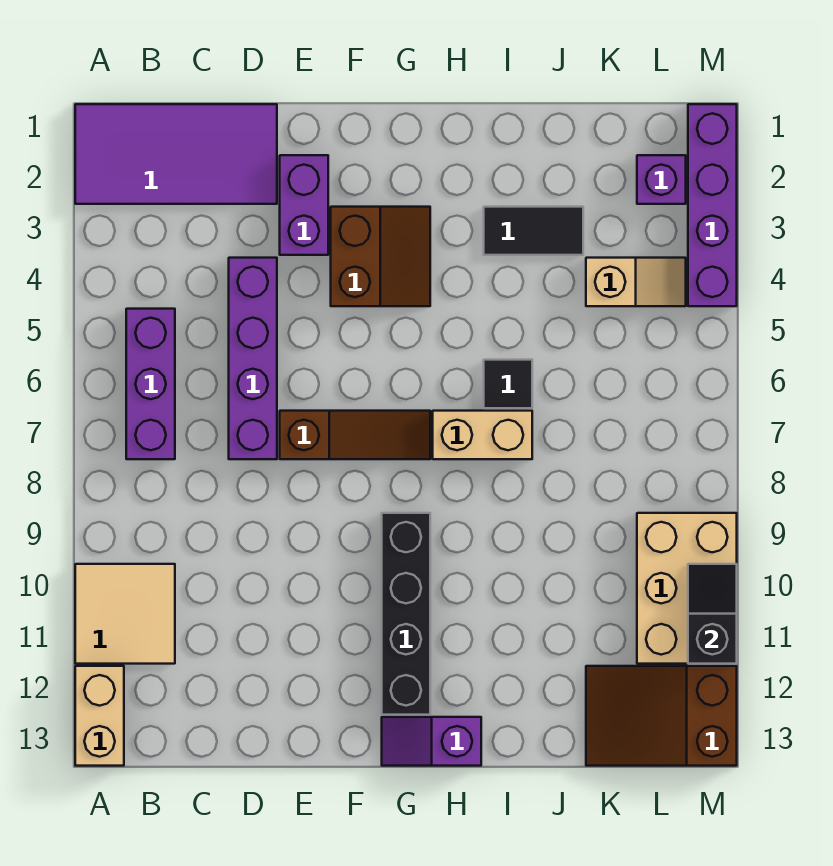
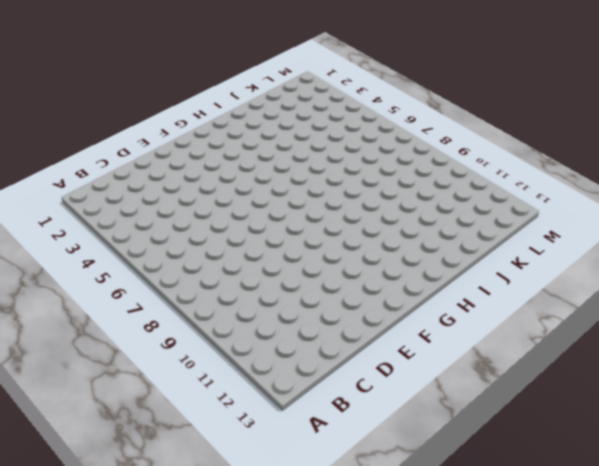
none -> purple 2x4 tile [75,104,277,204]
none -> tan 2x2 tile [75,564,175,664]
none -> tan 1x2 brick [75,666,124,766]

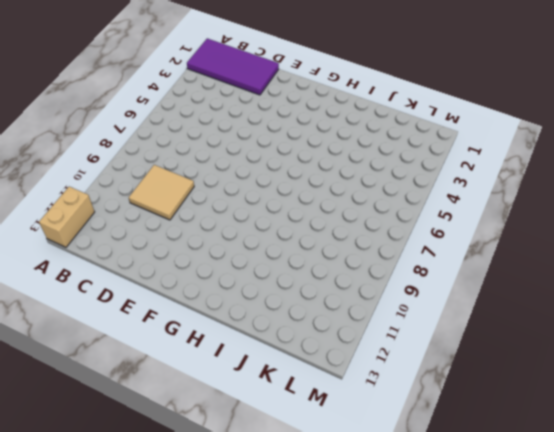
tan 2x2 tile [129,165,194,220] -> tan 2x2 tile moved to [75,564,175,664]
none -> purple 1x3 brick [126,309,175,459]
none -> purple 1x4 brick [229,258,277,459]
none -> purple 1x2 brick [280,155,328,255]

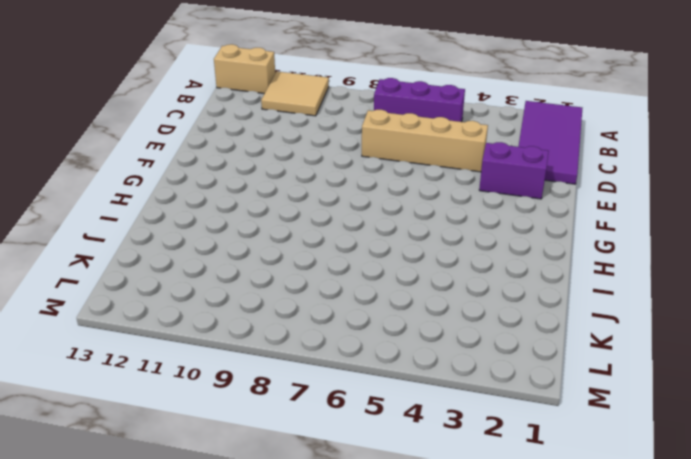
tan 1x4 brick [362,110,488,172] -> purple 1x4 brick [229,258,277,459]
none -> brown 1x3 slope [280,411,430,459]
none -> brown 2x2 slope [331,207,430,306]
none -> black 1x4 brick [382,513,430,715]

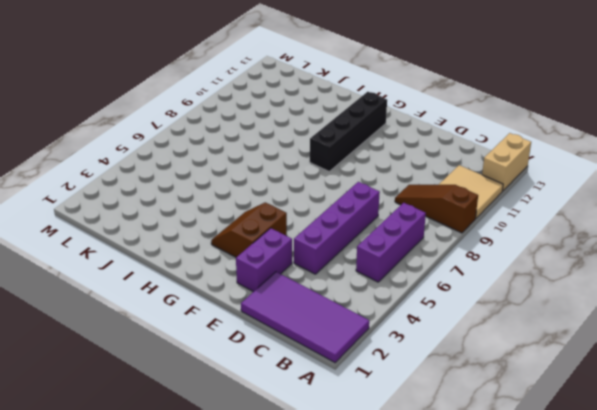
brown 1x3 slope [395,184,478,233] -> brown 1x3 slope moved to [280,411,430,459]
none -> purple 1x2 slope [382,717,481,766]
none -> tan 1x2 brick [433,411,532,459]
none -> black 1x2 tile [484,207,583,255]

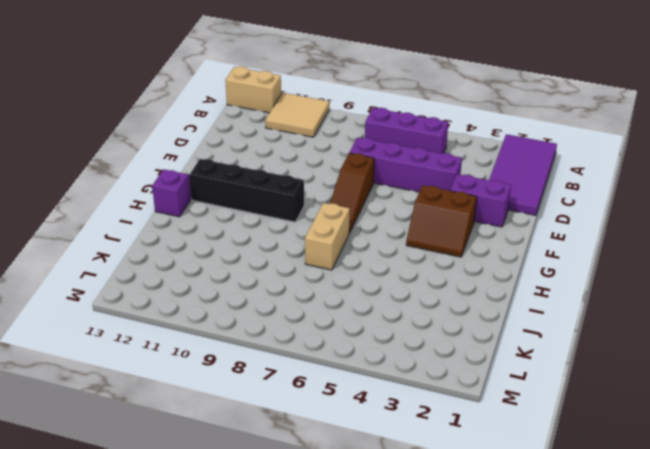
none -> black 1x2 tile [484,207,583,255]
none -> black 1x1 tile [484,360,532,408]
none -> tan 1x2 slope [586,258,686,306]

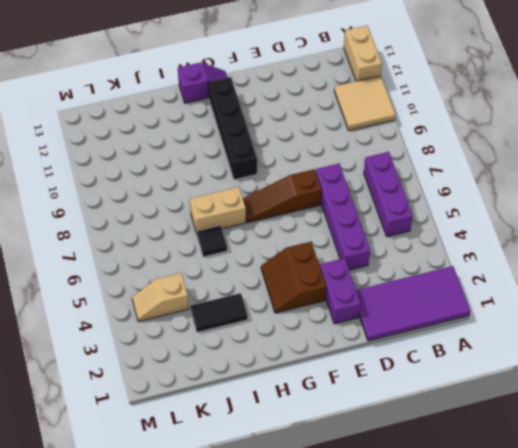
none -> brown 2x3 slope [586,666,737,766]
none -> purple 1x1 brick [637,155,686,204]
none -> tan 2x3 brick [637,513,737,664]

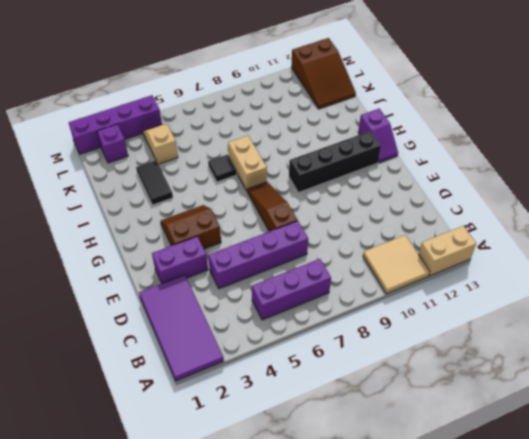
none -> tan 2x3 brick [637,513,737,664]
none -> black 1x2 slope [688,564,737,664]

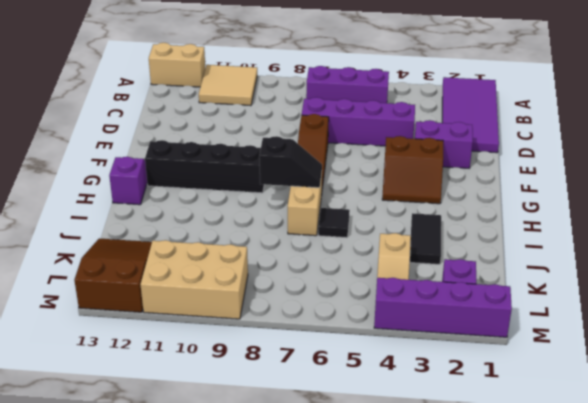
black 1x2 slope [259,136,322,188] -> black 1x2 slope moved to [688,564,737,664]

